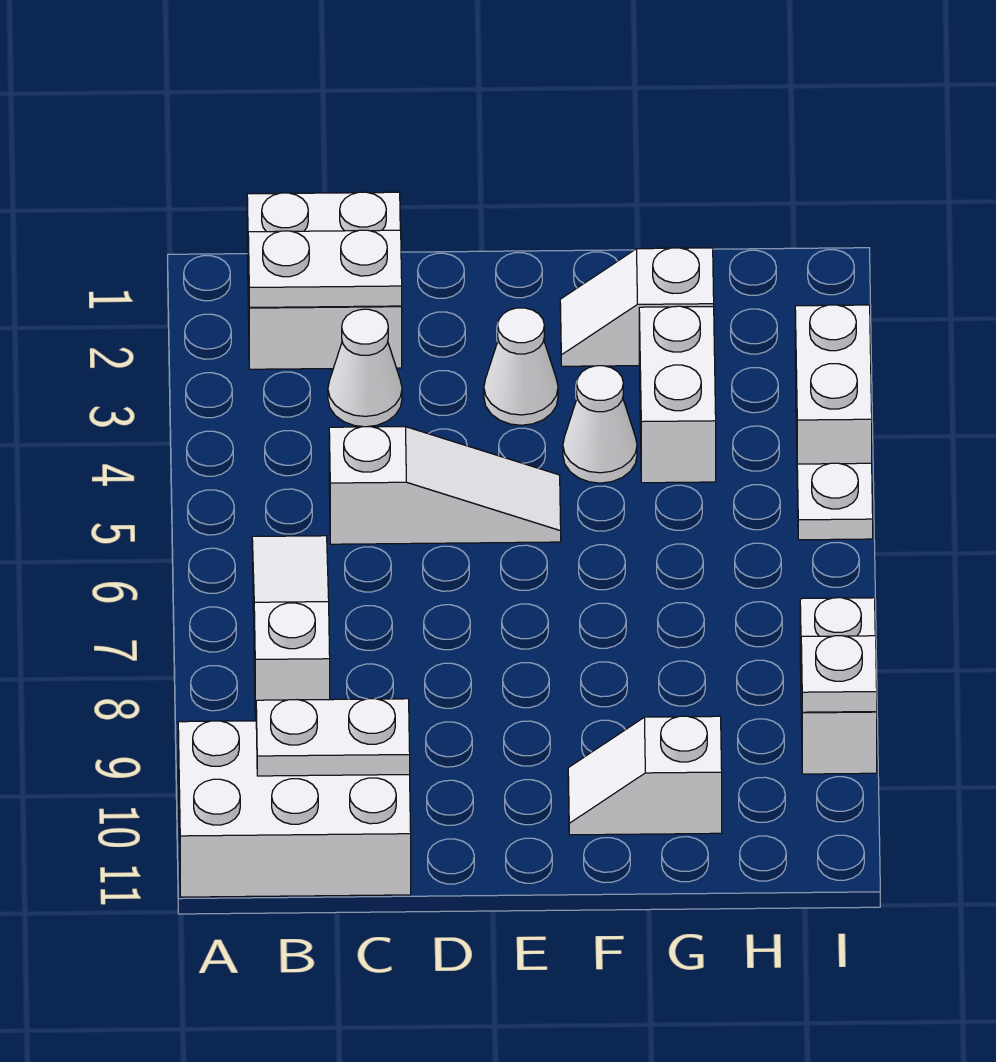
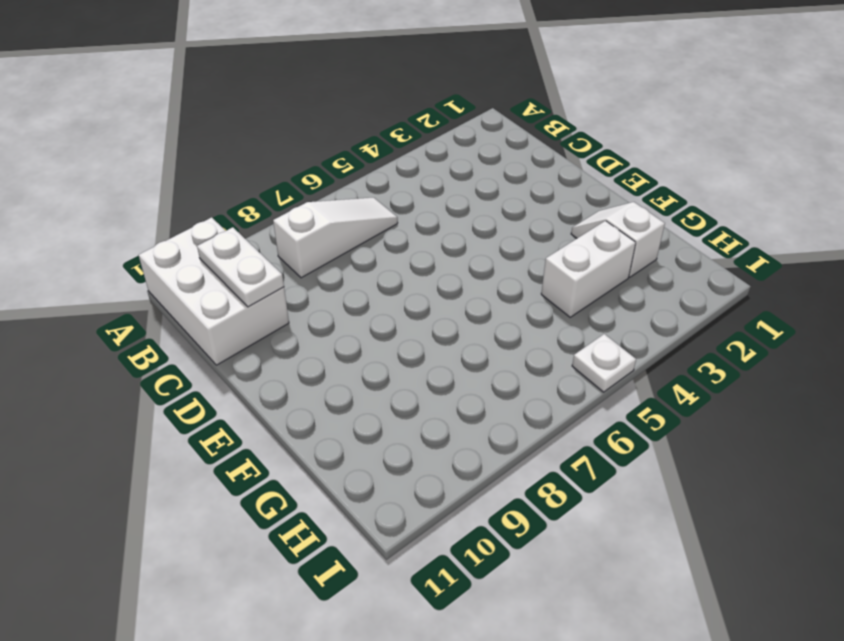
none -> white 2x2 brick [247,192,402,369]
none -> white 1x1 cone [328,309,402,427]
none -> white 1x3 slope [329,427,561,544]

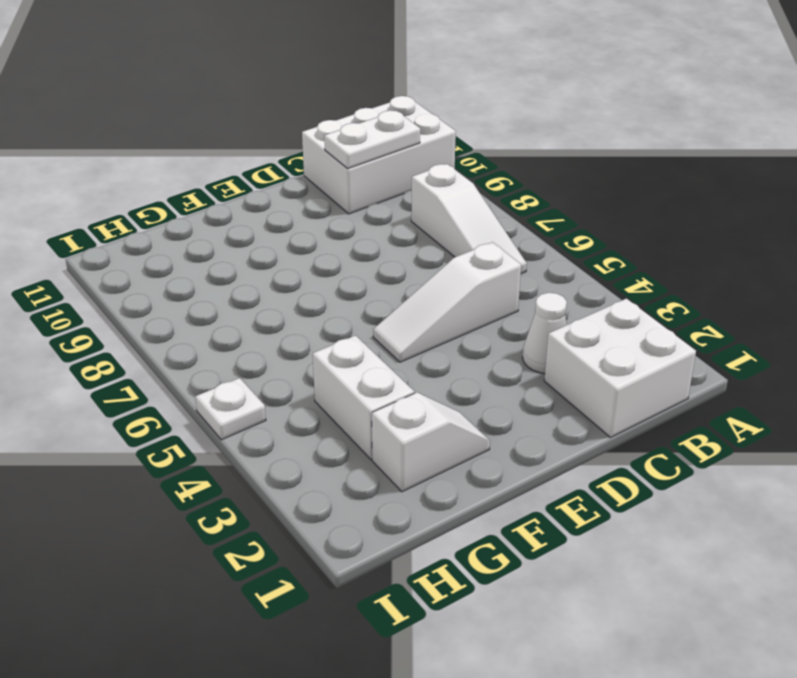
none -> white 1x1 cone [484,308,558,425]
none -> white 1x1 cone [563,366,637,483]
none -> white 1x2 slope [568,716,722,835]

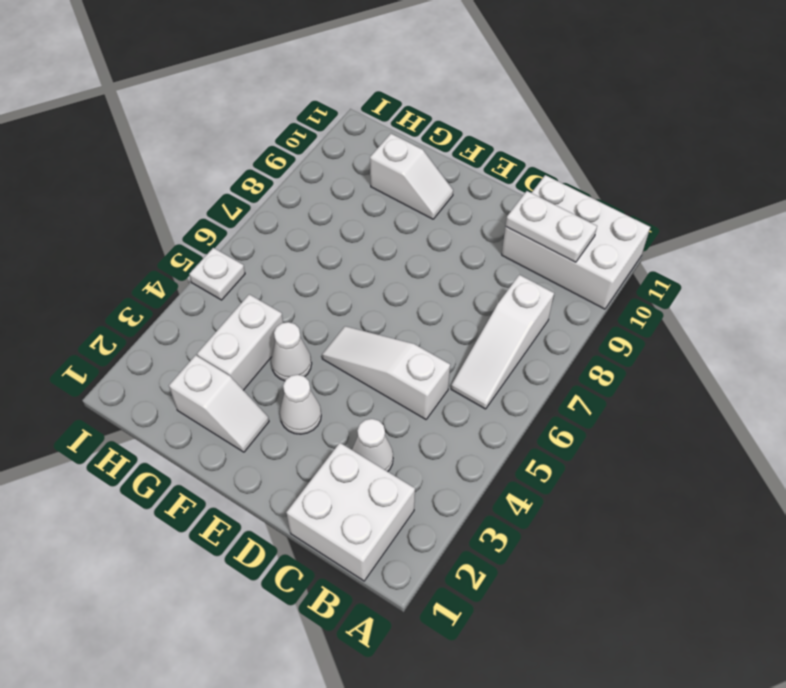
none -> white 1x2 brick [795,305,872,464]
none -> white 1x2 brick [800,598,877,774]
none -> white 1x2 plate [248,230,402,307]

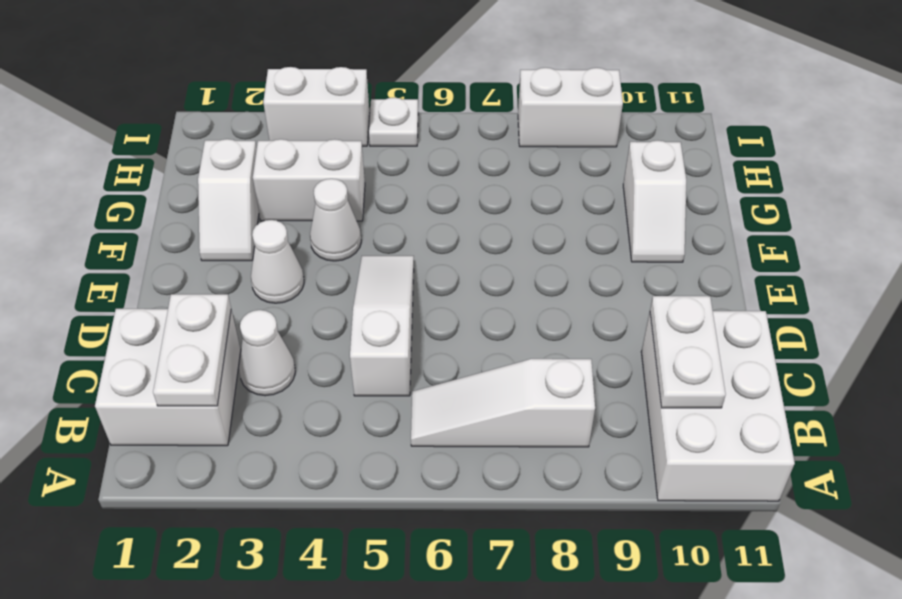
none -> white 1x1 plate [801,636,877,712]

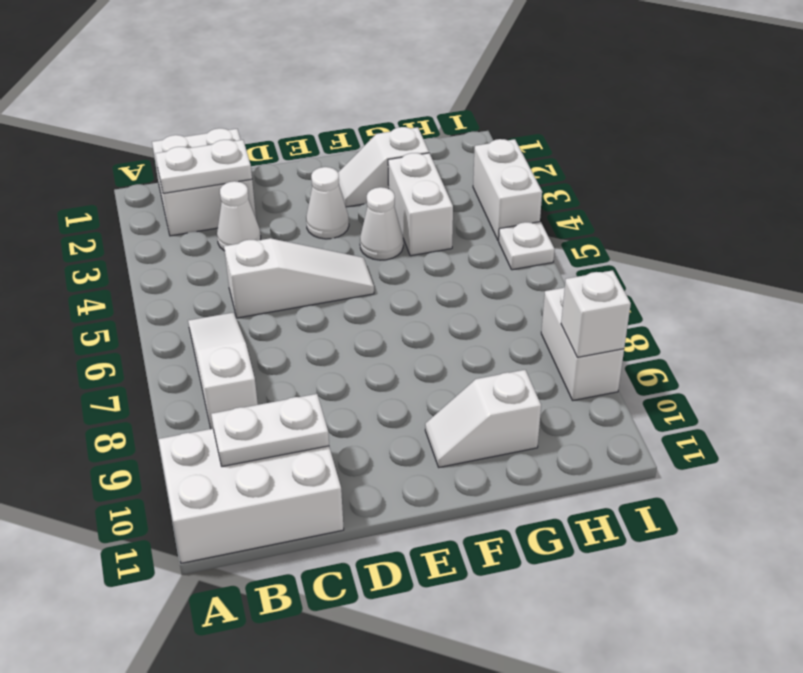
white 1x1 brick [561,270,631,357] -> white 1x1 plate [801,636,877,712]

